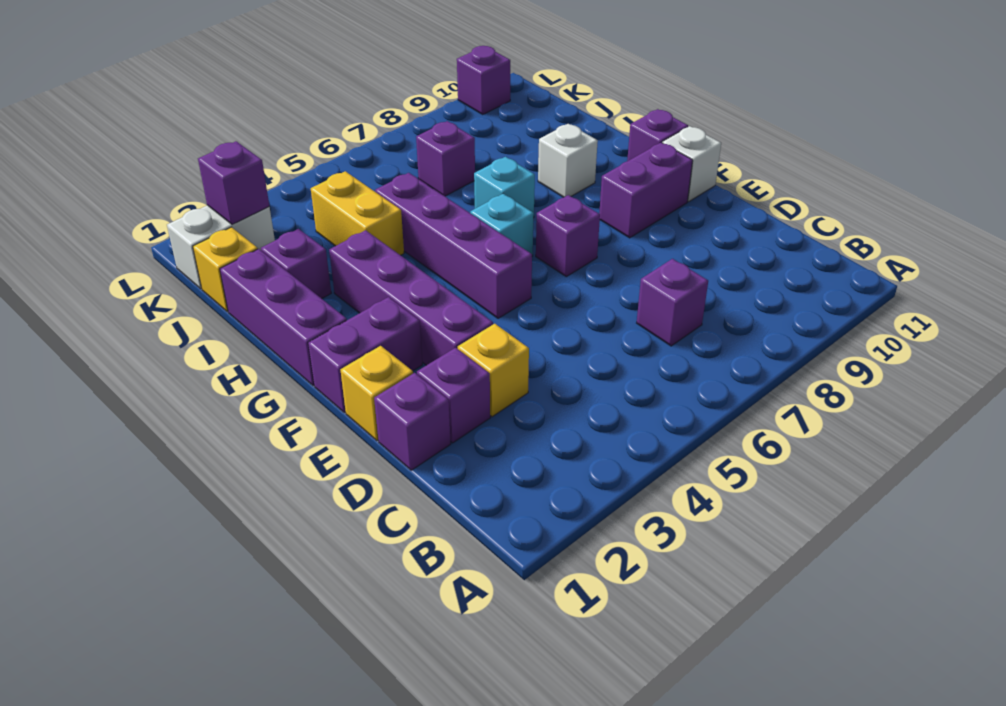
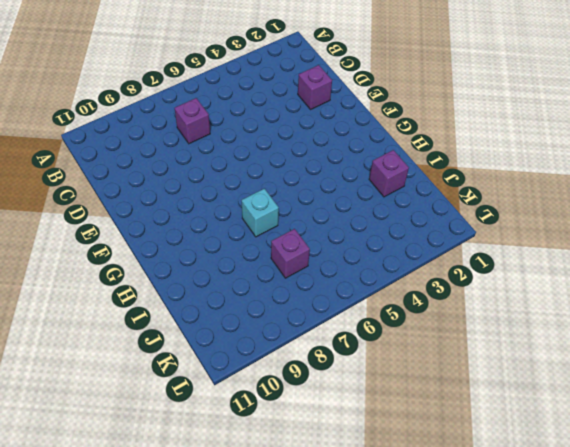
none -> purple 1x1 brick [374,373,451,470]
none -> yellow 1x1 brick [458,324,529,417]
none -> yellow 1x1 brick [341,346,413,441]

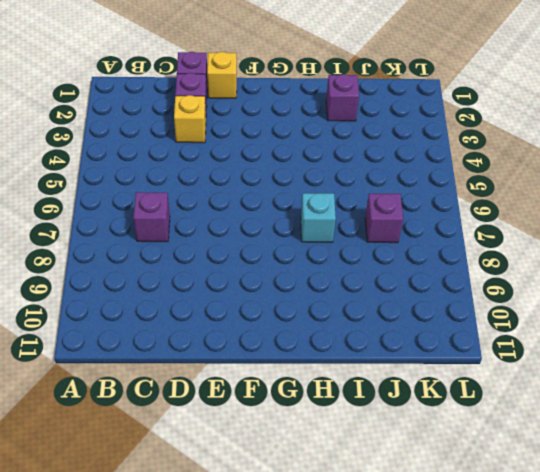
none -> purple 1x4 brick [329,230,493,365]
none -> purple 1x2 brick [308,297,422,413]
none -> purple 1x4 brick [375,173,532,318]

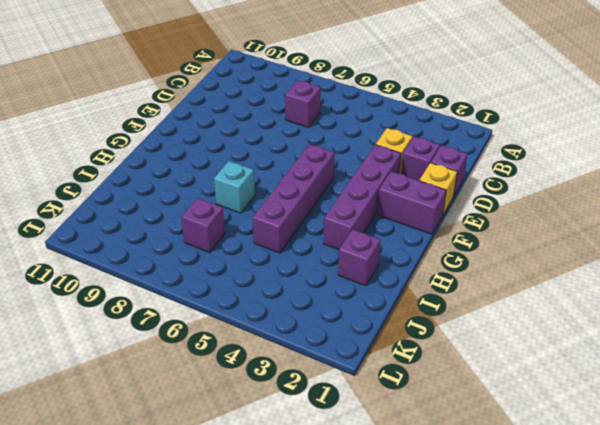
none -> purple 1x1 brick [536,195,600,277]
none -> purple 1x2 brick [599,143,693,238]
none -> white 1x1 brick [662,126,721,202]

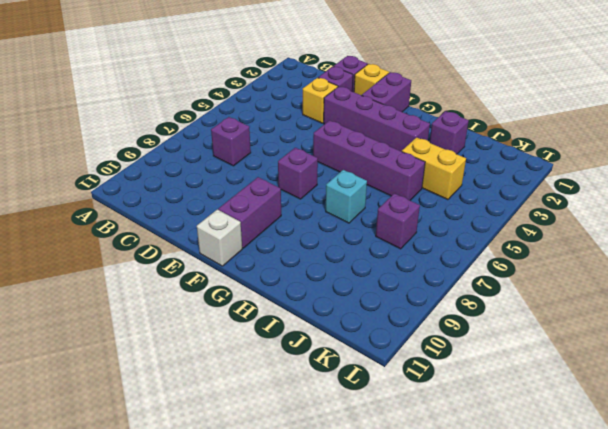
none -> purple 1x3 brick [220,249,347,386]
none -> cyan 1x1 brick [470,194,534,256]
none -> purple 1x1 brick [627,109,688,161]

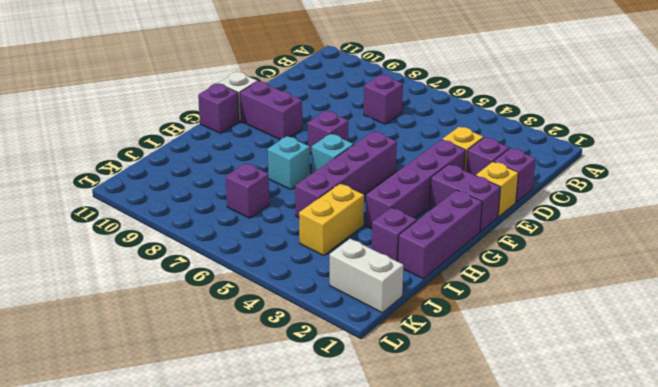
none -> white 1x1 brick [538,124,598,197]
none -> yellow 1x1 brick [193,227,258,312]
none -> purple 1x1 brick [457,46,510,114]

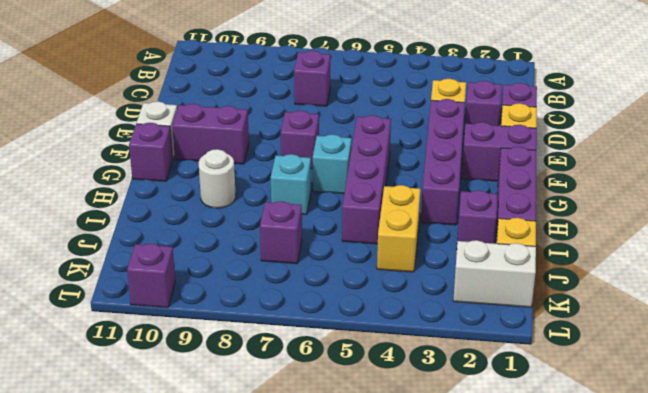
white 1x1 round brick [199,149,236,208] -> white 1x1 brick [538,124,598,197]
none -> purple 1x1 brick [198,141,269,224]

